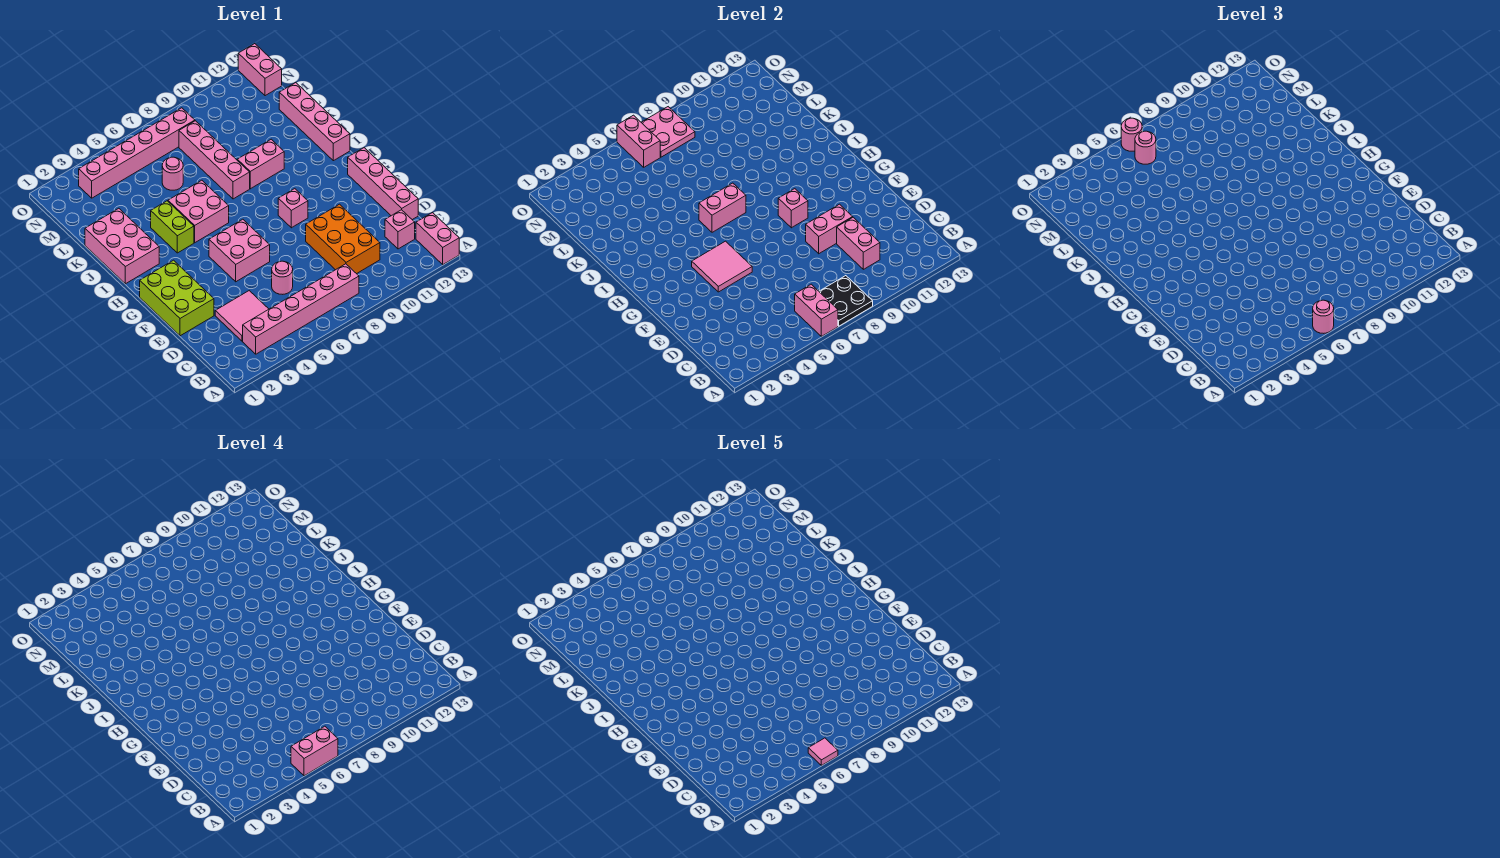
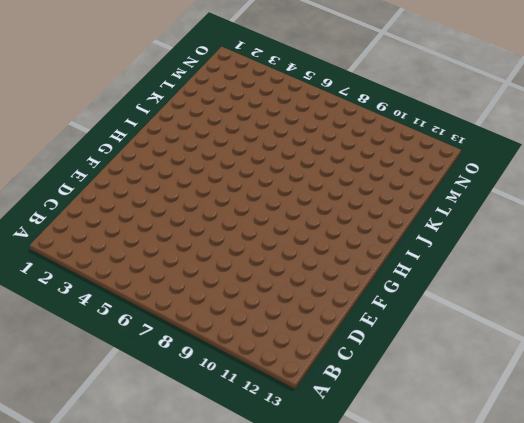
none -> pink 1x2 brick [416,213,459,265]
none -> pink 1x6 brick [243,264,359,354]
none -> pink 2x2 tile [215,291,269,341]
none -> orange 2x3 brick [306,204,380,274]

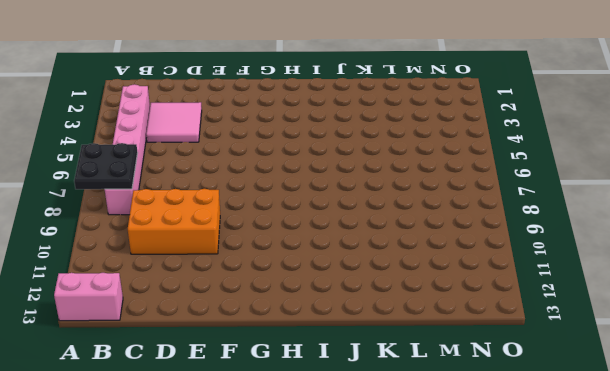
none -> pink 1x1 brick [385,210,415,249]
none -> pink 1x1 round brick [272,261,293,294]
none -> pink 1x4 brick [348,148,418,220]
none -> lime 2x3 brick [140,260,214,336]

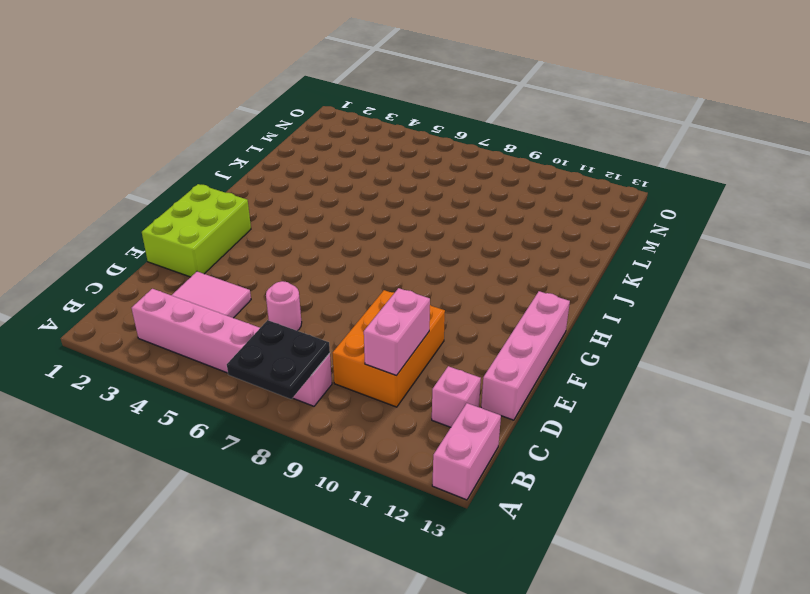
none -> pink 2x2 brick [209,219,270,282]
none -> pink 1x1 brick [278,189,308,228]
none -> pink 2x3 brick [85,208,159,284]
none -> lime 1x2 brick [151,201,194,253]

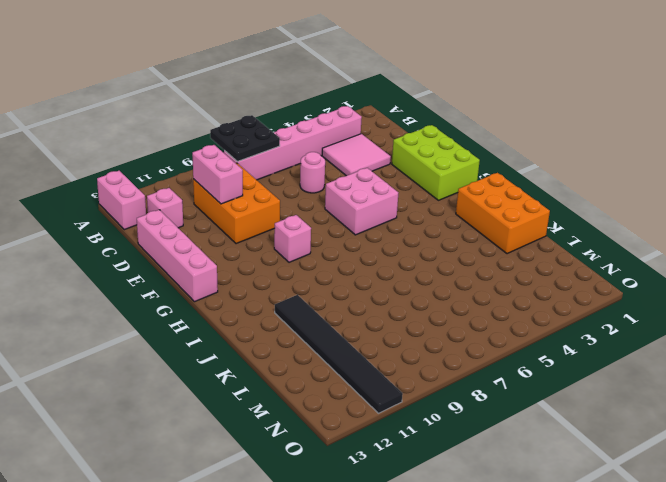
orange 2x3 brick [456,173,550,254] -> pink 2x3 brick [85,208,159,284]
black 1x6 tile [275,295,403,413] -> none
none -> lime 1x2 brick [151,201,194,253]
none -> pink 2x2 brick [168,180,229,243]
none -> pink 1x4 brick [279,83,350,161]
none -> pink 1x4 brick [179,121,250,199]

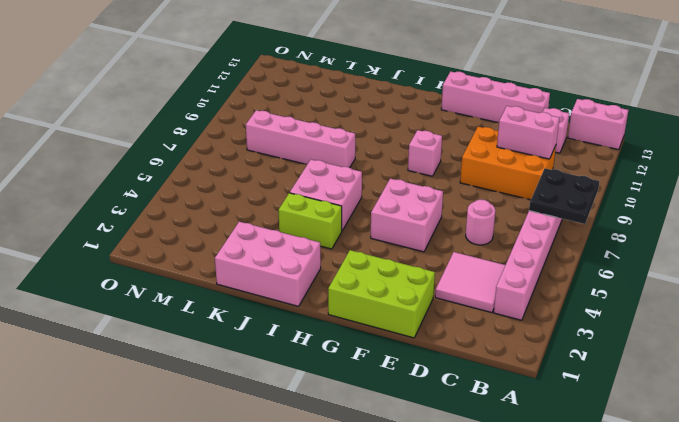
none -> pink 1x4 brick [279,83,350,161]
none -> pink 1x2 brick [237,139,284,189]
none -> pink 1x1 round brick [162,157,183,190]
none -> pink 1x6 brick [79,108,195,198]

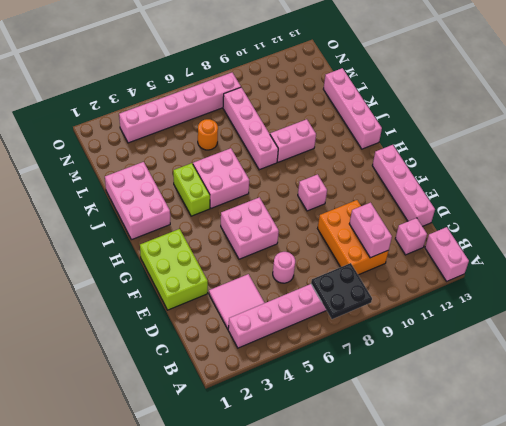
orange 1x1 round brick [198,119,218,150] -> pink 1x1 round brick [162,157,183,190]
none -> pink 1x2 brick [238,44,282,96]
none -> pink 1x2 brick [795,284,838,336]
none -> pink 1x2 brick [806,204,853,254]
none -> pink 2x2 tile [692,241,752,292]

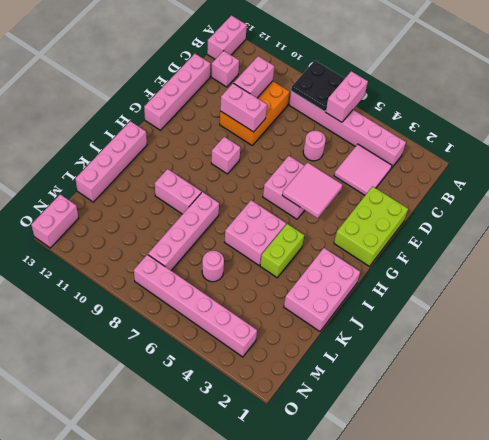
none -> pink 1x1 brick [778,189,808,228]
none -> pink 1x2 brick [699,183,746,232]
none -> pink 1x2 brick [617,115,660,167]
none -> pink 2x2 plate [641,107,695,157]

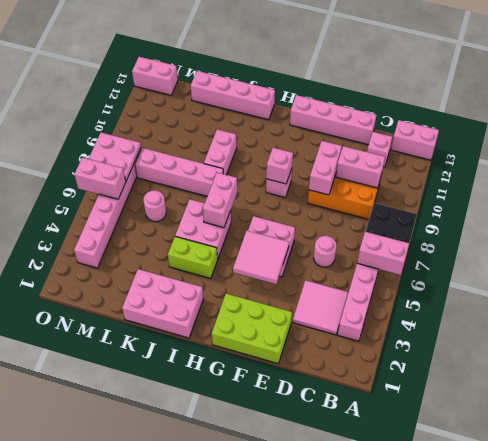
none -> pink 1x1 round brick [1313,300,1334,333]
none -> pink 1x1 round brick [1135,131,1156,164]
none -> pink 1x1 round brick [1121,118,1142,151]
none -> pink 1x2 brick [291,726,338,776]

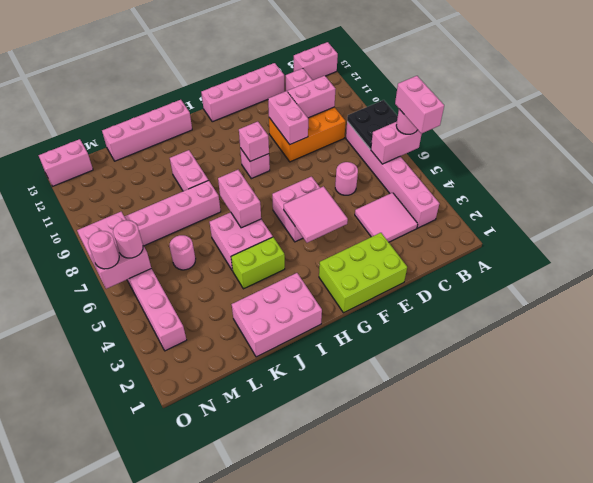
none -> pink 1x1 tile [808,738,838,765]

